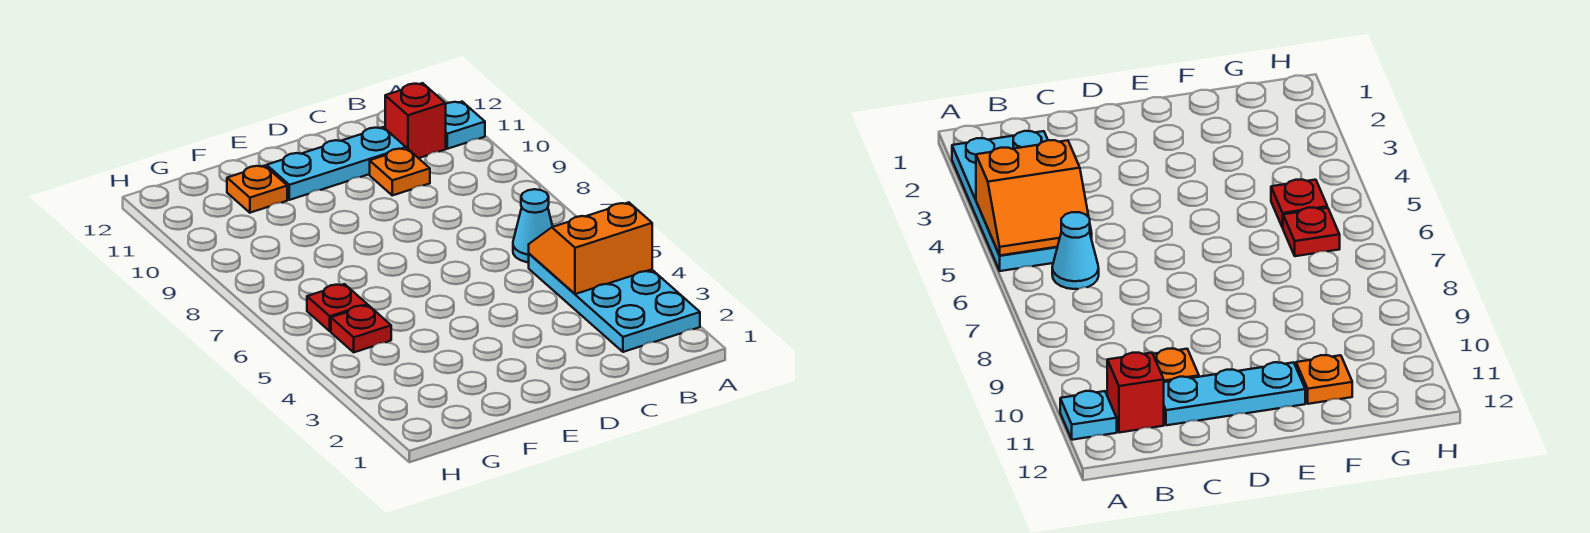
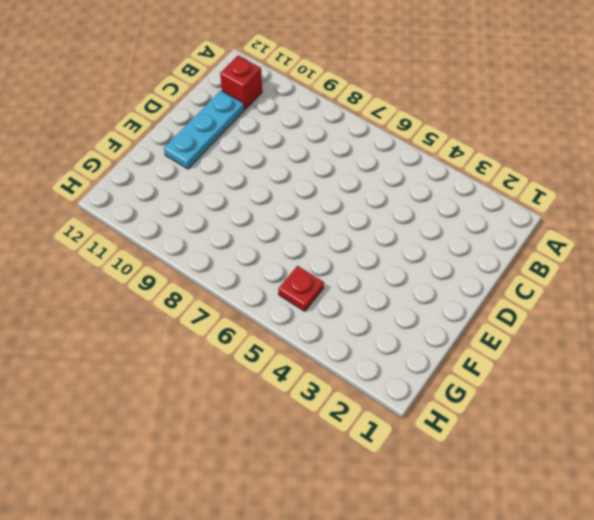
none -> cyan 2x4 plate [529,254,700,352]
none -> cyan 1x1 plate [446,102,485,149]

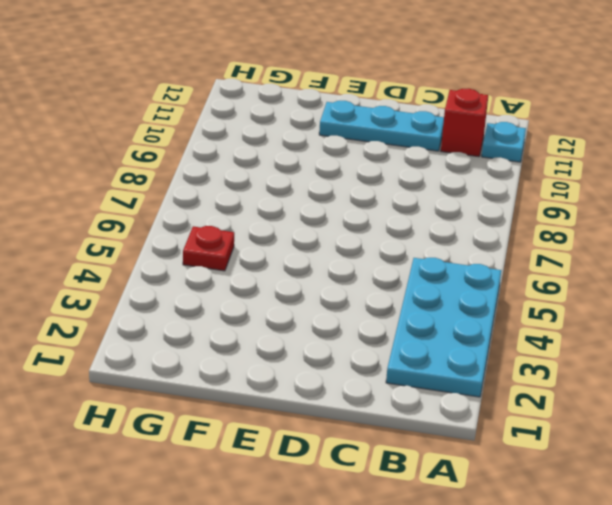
none -> cyan 1x1 cone [513,189,553,262]
none -> orange 1x1 plate [370,148,430,195]

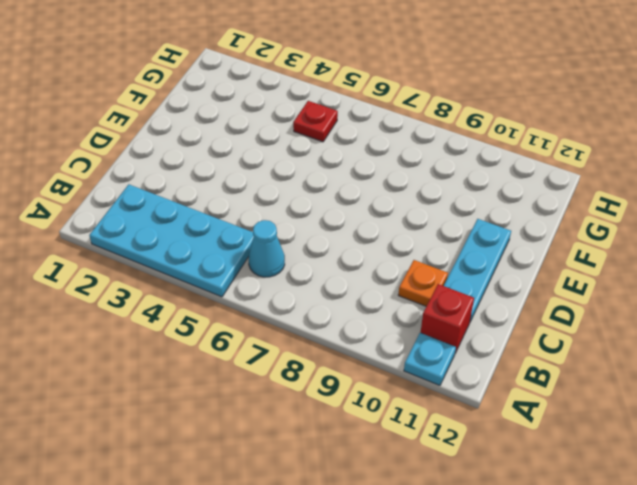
none -> orange 1x1 plate [227,166,287,213]
none -> red 1x1 plate [307,284,367,331]

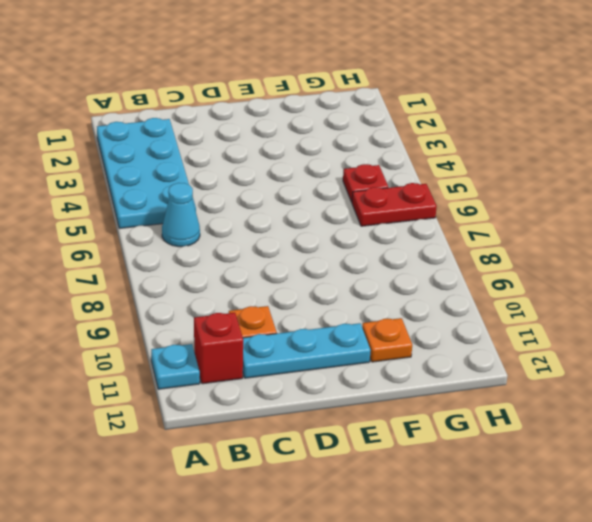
red 1x2 plate [352,183,437,226] -> red 1x1 plate [307,284,367,331]
none -> orange 2x2 slope [529,202,652,294]

